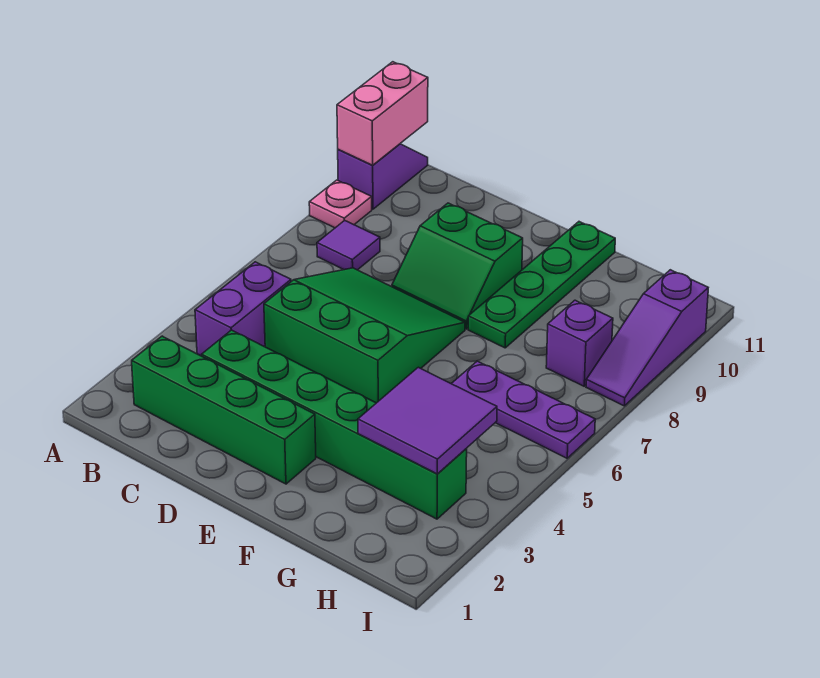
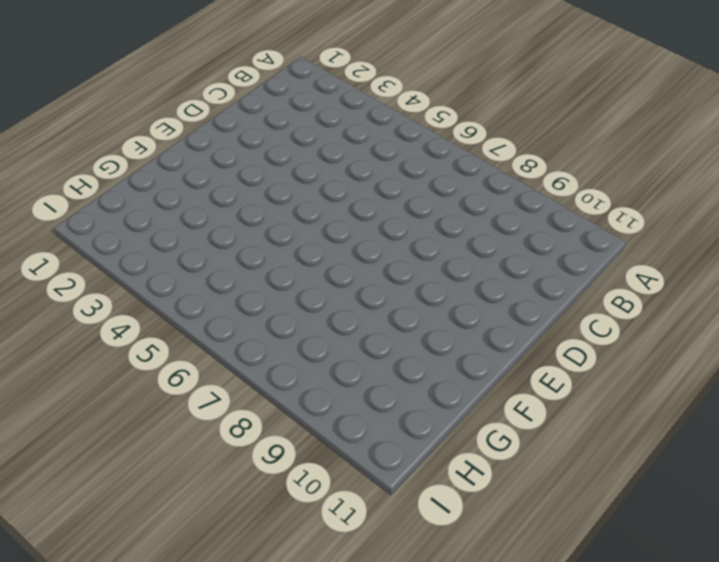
none -> pink 1x1 plate [309,180,372,228]
none -> purple 1x2 slope [338,144,428,209]
none -> green 1x4 brick [132,336,316,484]

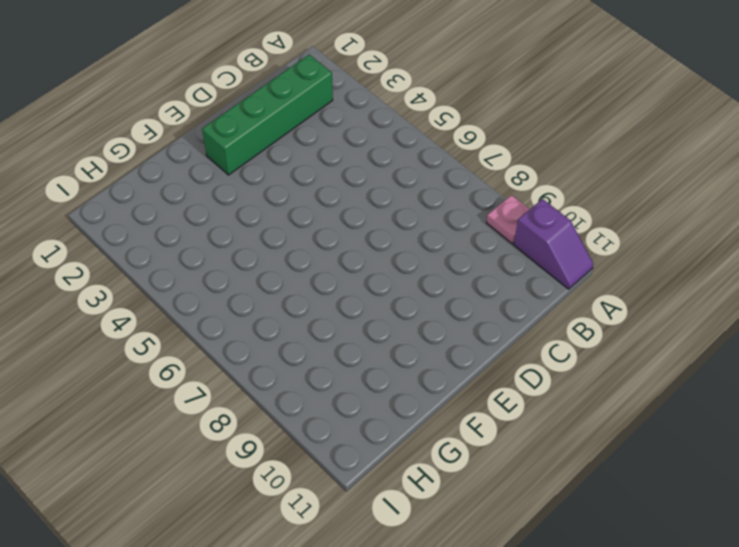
none -> purple 1x2 brick [195,262,291,356]
none -> purple 1x1 tile [317,220,380,270]
none -> green 1x6 brick [202,330,467,519]

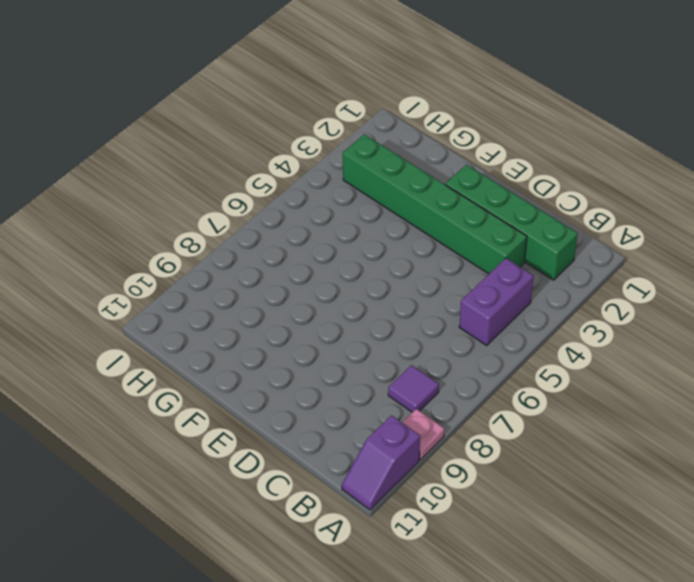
none -> green 3x3 slope [264,268,465,403]
none -> green 2x2 slope [392,203,523,329]
none -> green 1x4 plate [468,222,615,348]

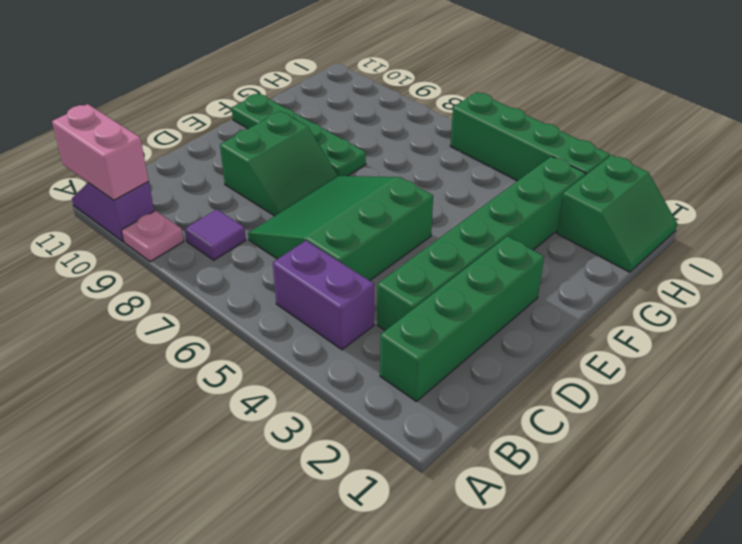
green 2x2 slope [557,155,677,272] -> none
green 1x4 brick [450,92,610,181] -> purple 1x3 plate [451,361,595,458]
none -> purple 1x1 brick [546,300,613,386]
none -> purple 1x3 slope [586,270,708,406]
none -> purple 2x2 tile [358,367,497,474]

